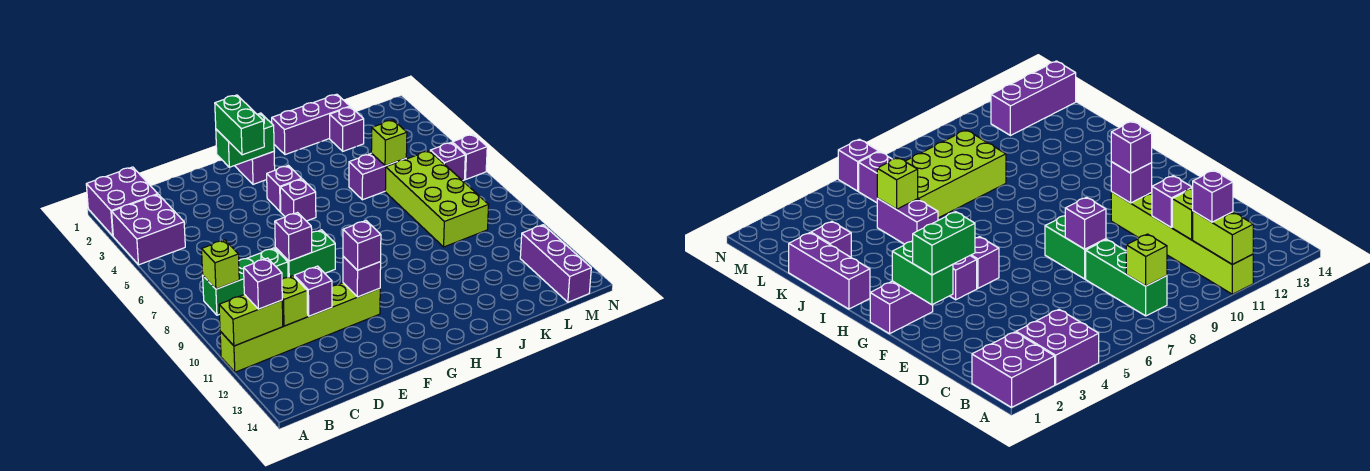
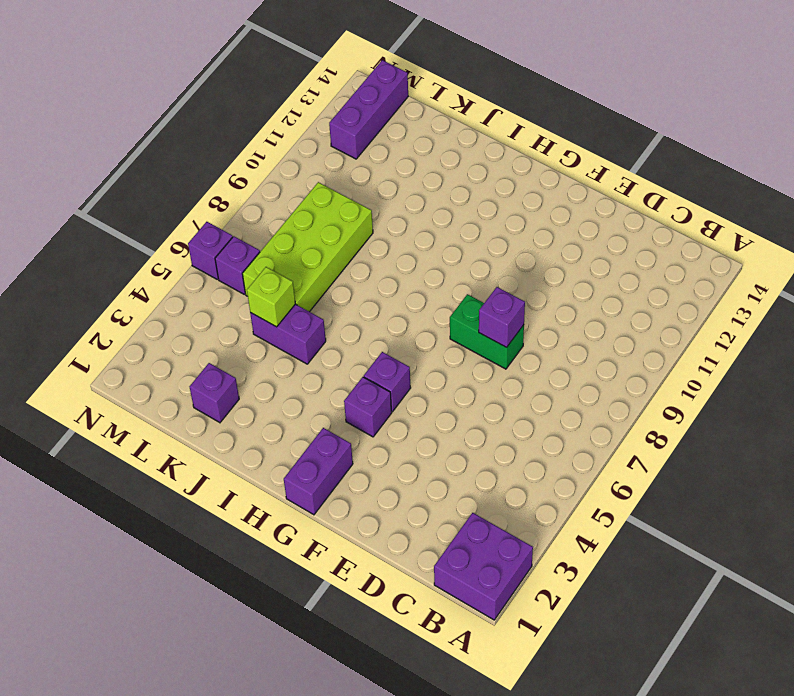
none -> purple 2x2 brick [112,194,185,265]
none -> lime 1x6 brick [220,283,380,372]
none -> green 1x3 brick [203,248,288,315]

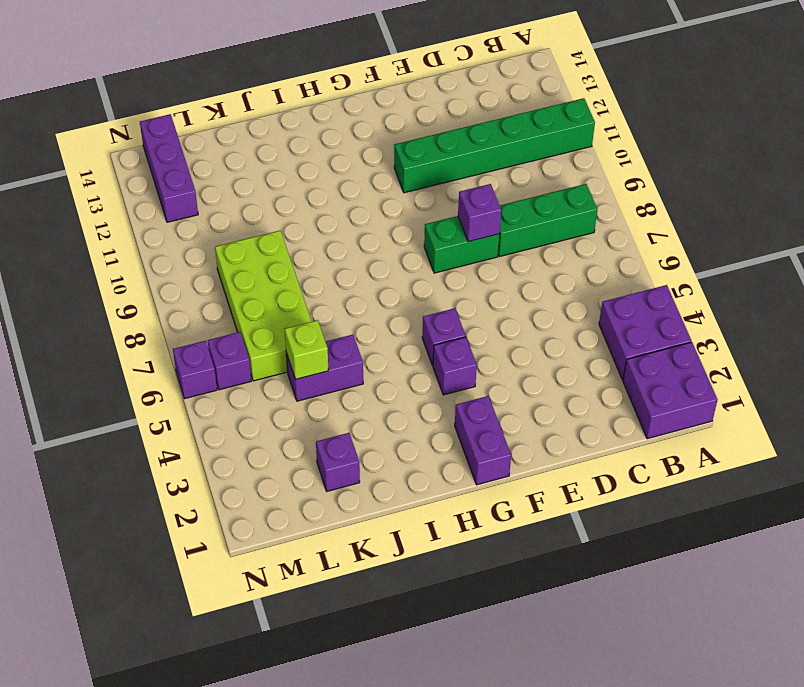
green 1x6 brick [394,98,595,193] -> lime 1x6 brick [220,283,380,372]
none -> purple 1x3 brick [272,94,350,155]
none -> lime 1x2 brick [219,294,283,346]
none -> lime 1x1 brick [202,240,239,289]

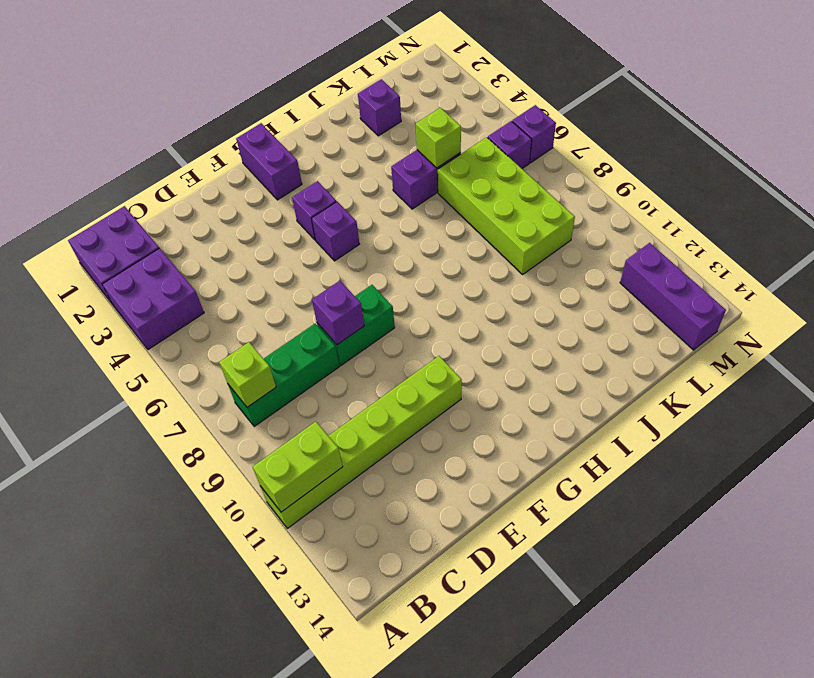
none -> purple 1x3 brick [272,94,350,155]
none -> lime 1x1 brick [282,276,308,326]
none -> purple 1x1 brick [294,266,332,316]

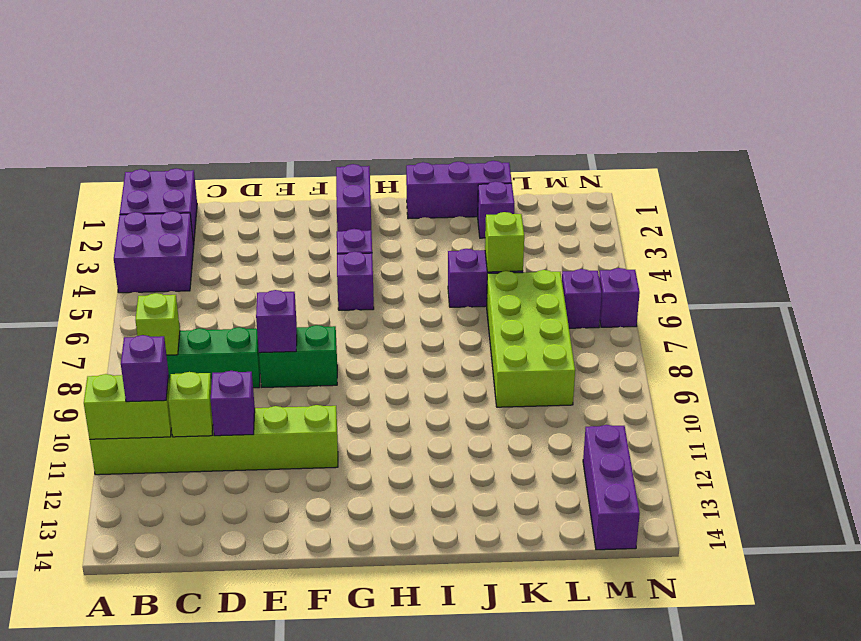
none -> green 1x2 brick [216,113,274,167]
none -> purple 1x1 brick [343,257,381,297]
none -> green 1x2 brick [215,95,264,155]

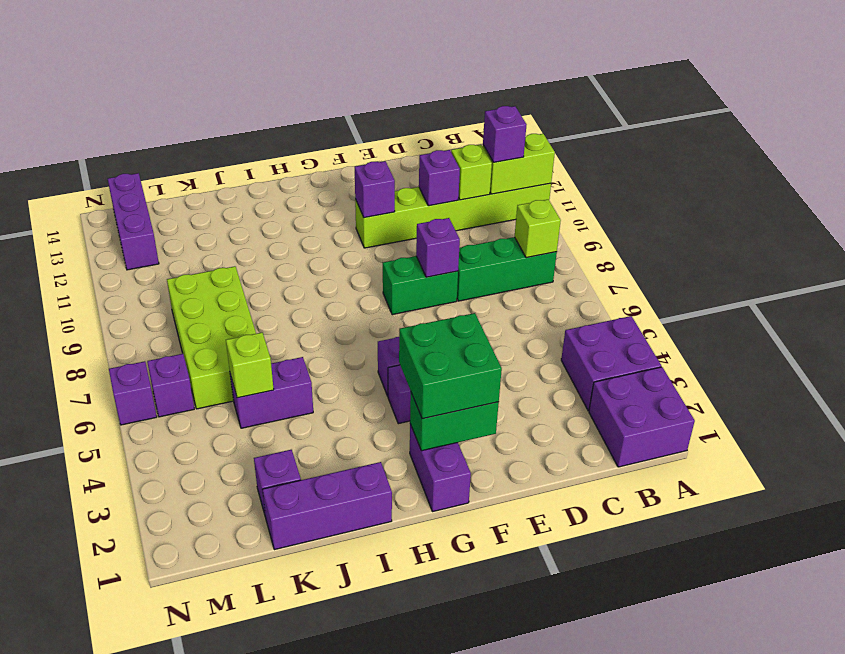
green 2x2 brick [399,313,502,419] -> green 1x2 brick [215,95,264,155]
none -> purple 1x1 brick [343,221,381,270]

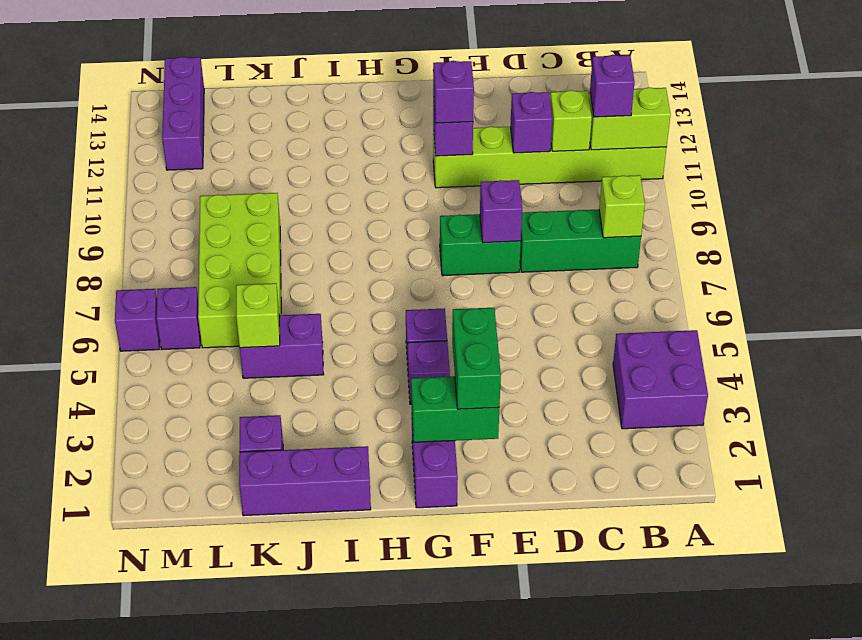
none -> purple 2x2 brick [86,167,158,236]

